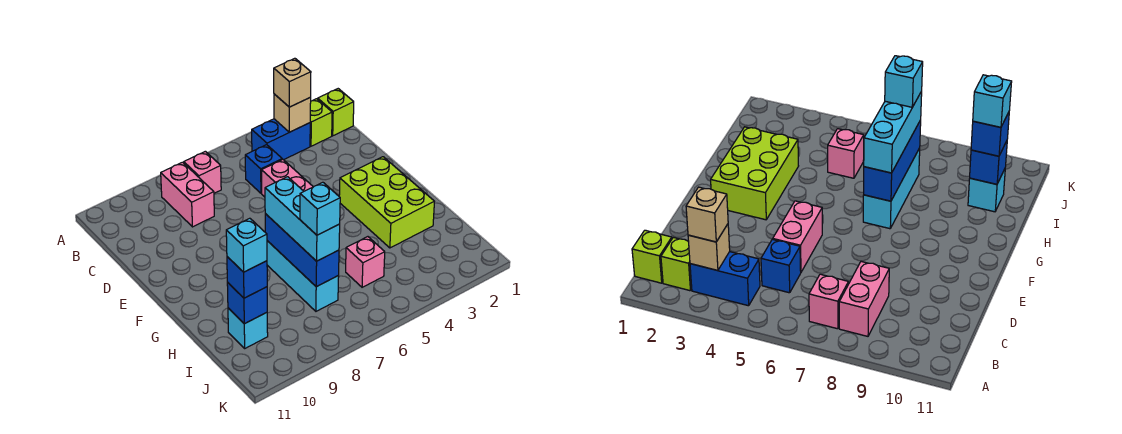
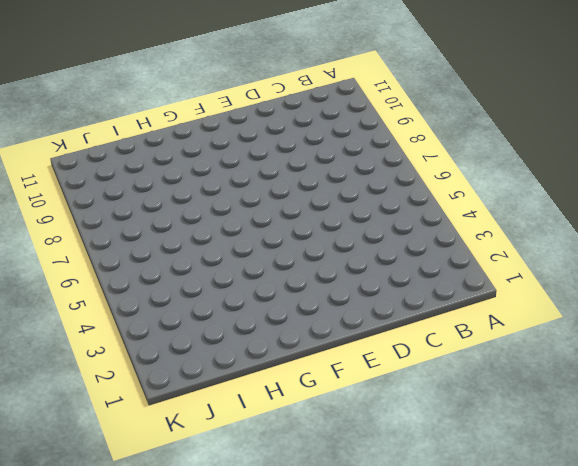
none -> lime 1x1 brick [318,89,354,136]
none -> lime 1x1 brick [310,99,332,146]
none -> blue 1x2 brick [252,119,310,160]

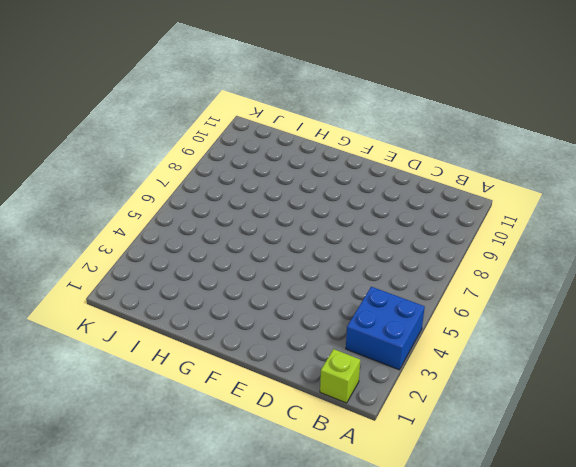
blue 2x2 brick [346,287,425,370] -> blue 1x2 brick [252,119,310,160]
none -> lime 1x1 brick [310,99,332,146]
none -> pink 1x1 brick [184,151,221,193]
none -> pink 1x2 brick [161,162,214,227]

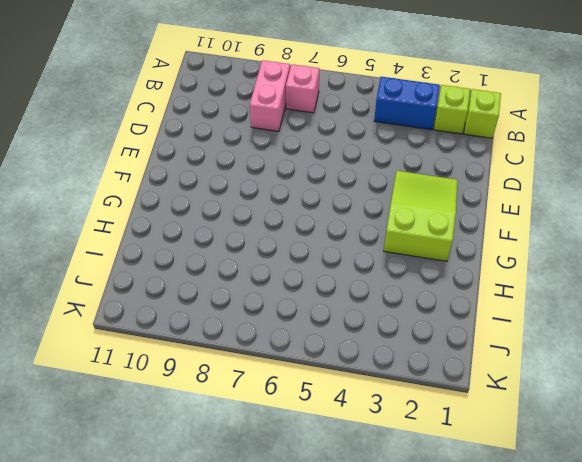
lime 2x3 slope [384,171,457,261] -> lime 2x3 brick [339,157,434,248]
none -> blue 1x1 brick [245,145,282,193]
none -> pink 1x2 brick [262,159,313,197]
none -> cyan 1x3 brick [267,241,339,311]

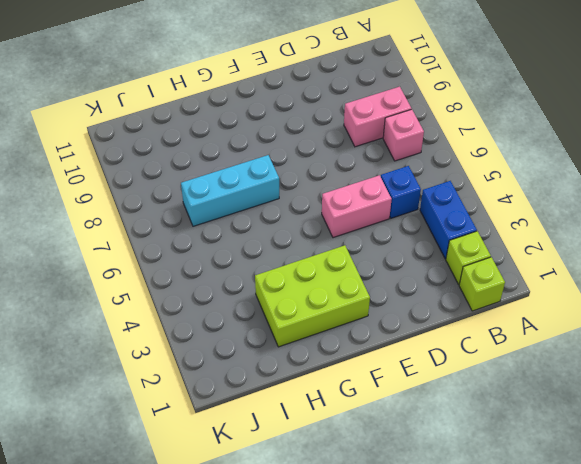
none -> pink 1x1 brick [346,237,385,287]
none -> cyan 1x1 brick [228,308,268,348]
none -> tan 1x1 brick [274,94,311,132]

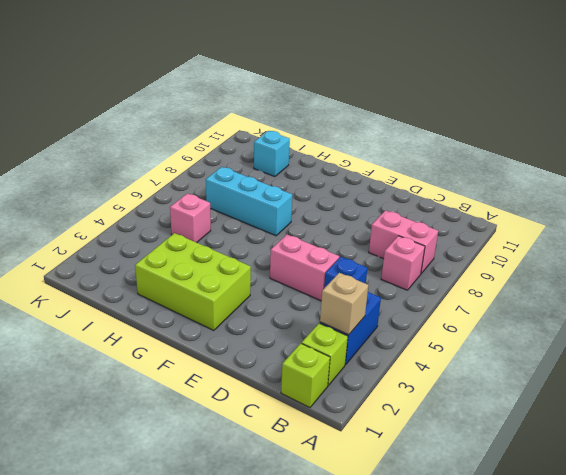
none -> blue 1x3 brick [265,214,339,287]
none -> blue 1x1 brick [227,283,267,324]
none -> tan 1x1 brick [274,58,311,107]

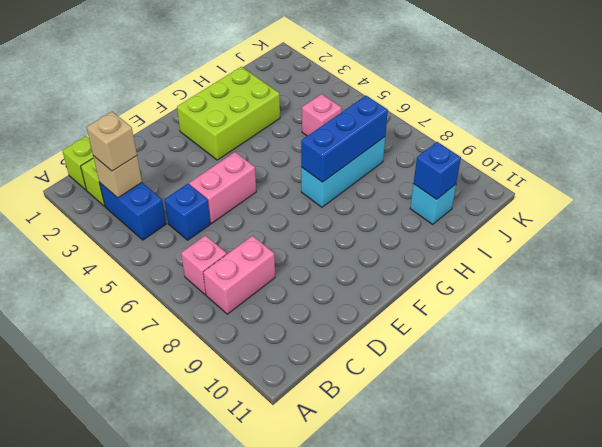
none -> cyan 1x3 brick [265,177,340,261]
none -> blue 1x1 brick [227,257,267,298]
none -> cyan 1x1 brick [300,182,340,235]

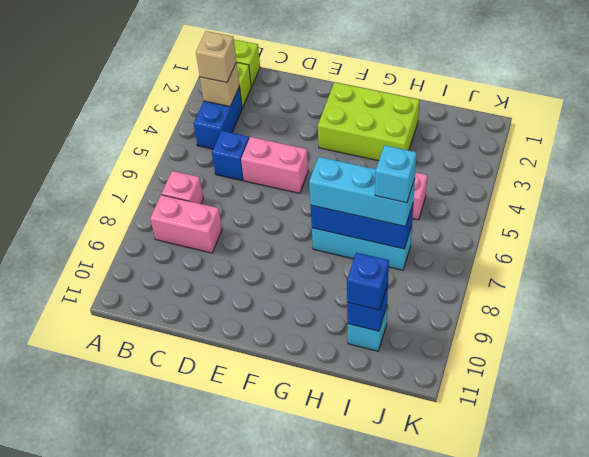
none -> cyan 1x1 brick [226,218,267,272]

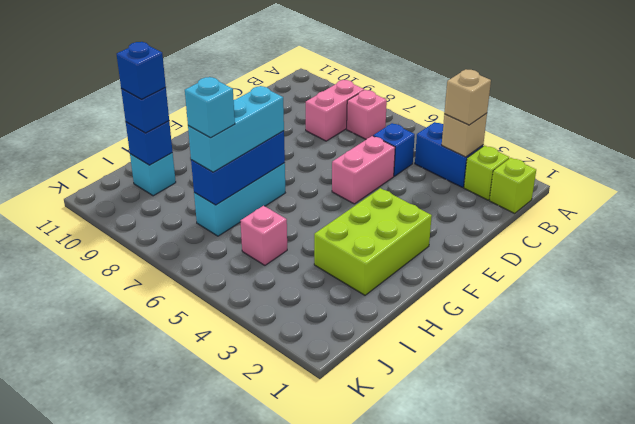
blue 1x1 brick [117,42,166,99] -> cyan 1x1 brick [226,218,267,272]

